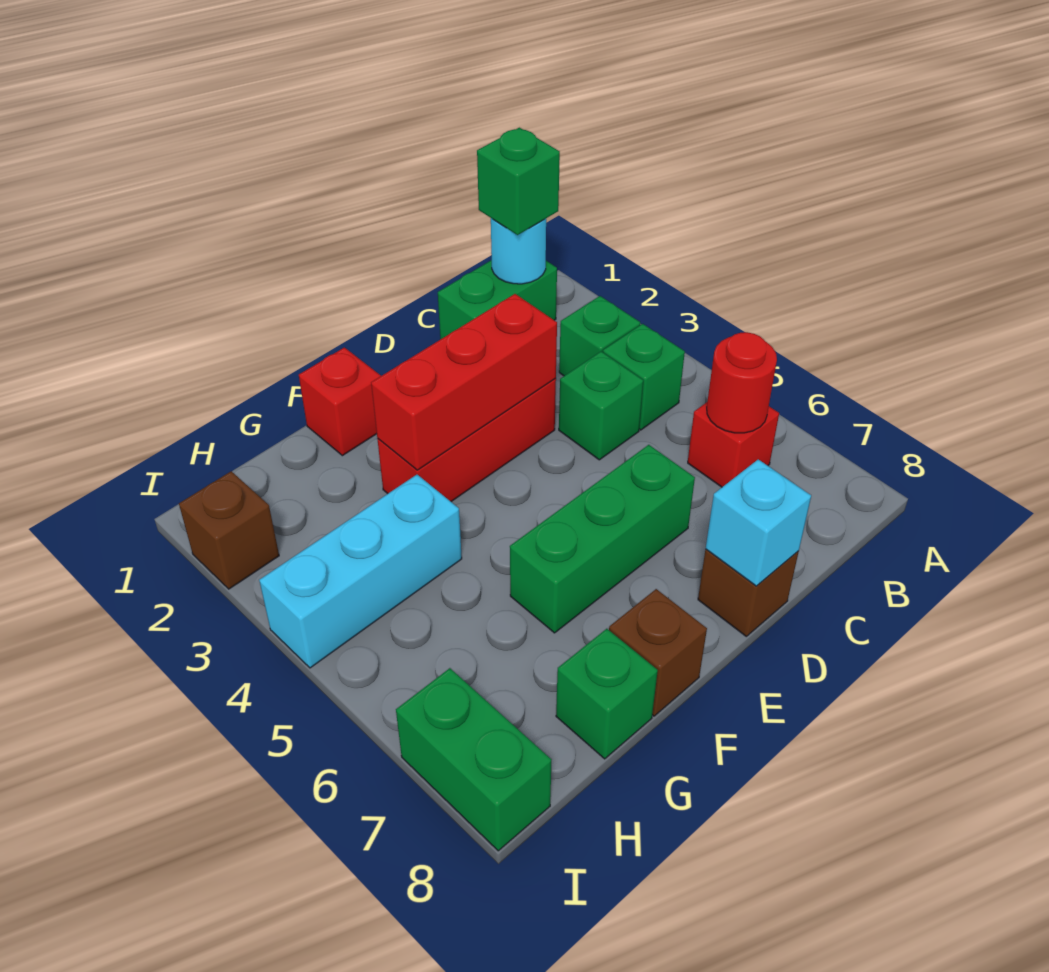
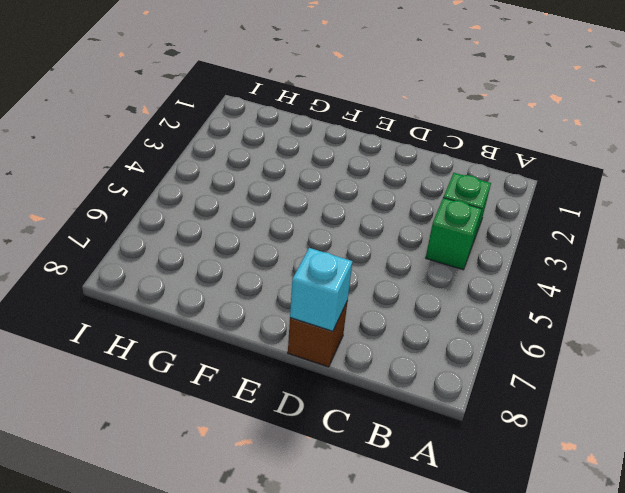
none -> green 1x2 brick [438,260,557,339]
none -> red 1x1 brick [688,402,779,487]
none -> green 1x1 brick [559,352,643,460]

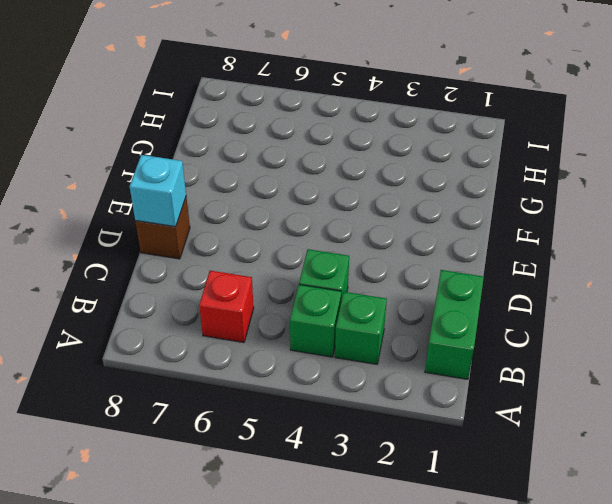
none -> red 1x3 brick [377,378,556,501]
none -> green 1x3 brick [510,445,695,633]
none -> red 1x1 brick [299,348,381,456]

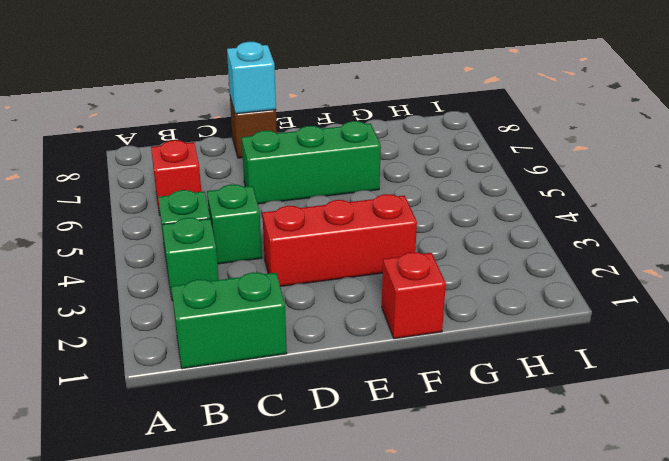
none -> brown 1x1 brick [609,589,707,716]
none -> cyan 1x3 brick [259,475,462,668]
none -> green 1x1 brick [556,629,658,759]

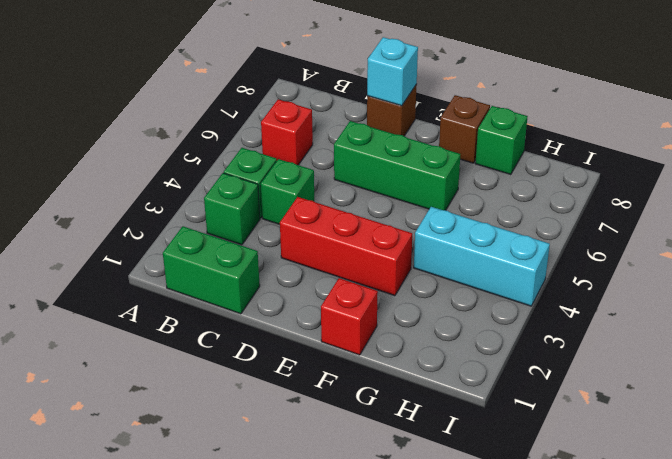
none -> brown 1x1 brick [179,471,279,589]
none -> green 1x2 brick [396,668,551,851]
none -> cyan 1x1 round brick [491,218,546,284]

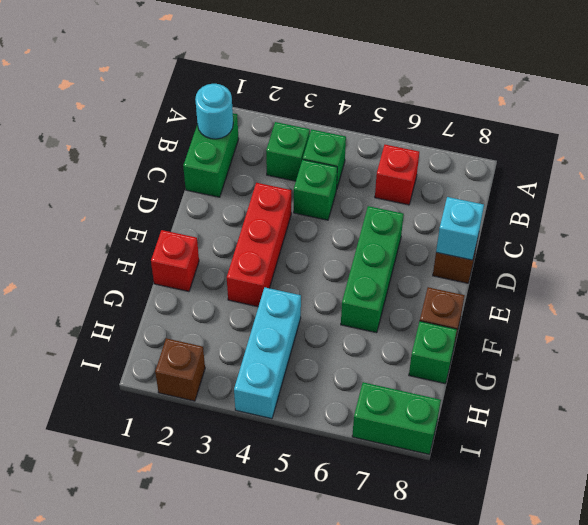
none -> red 1x1 round brick [707,332,777,433]
none -> red 1x3 brick [371,294,557,470]
none -> green 1x1 brick [477,128,560,235]

